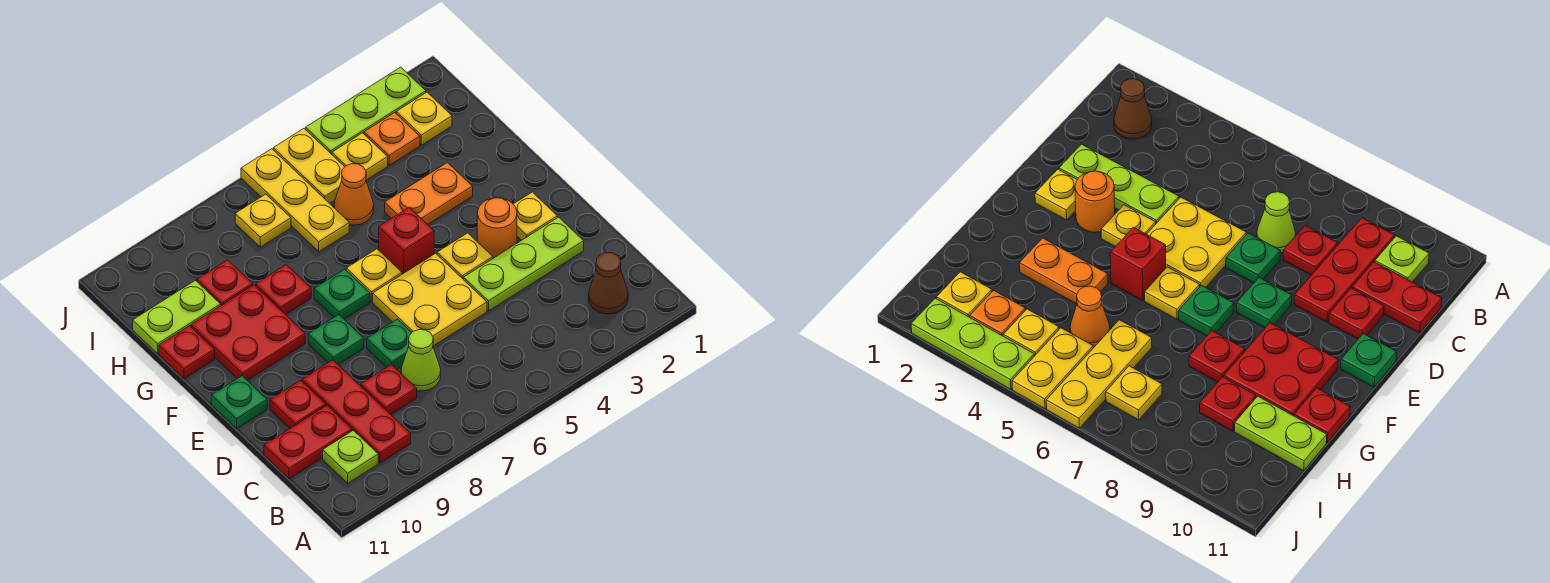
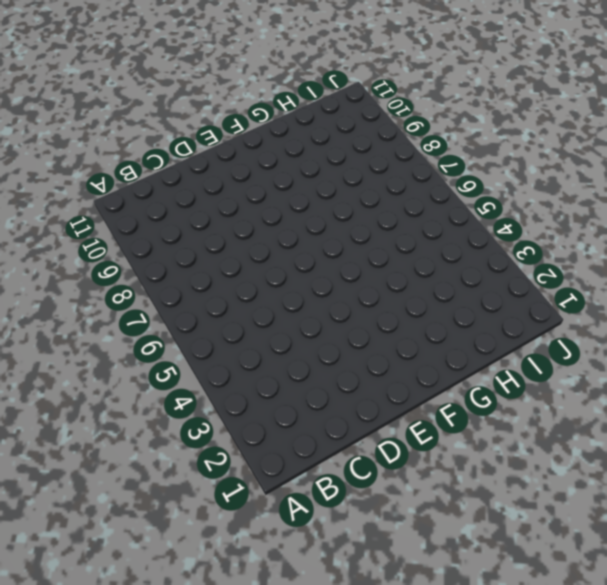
none -> brown 1x1 cone [589,252,628,314]
none -> red 1x3 plate [302,360,411,463]
none -> lime 1x1 plate [323,430,378,483]
none -> lime 1x1 cone [401,330,441,391]

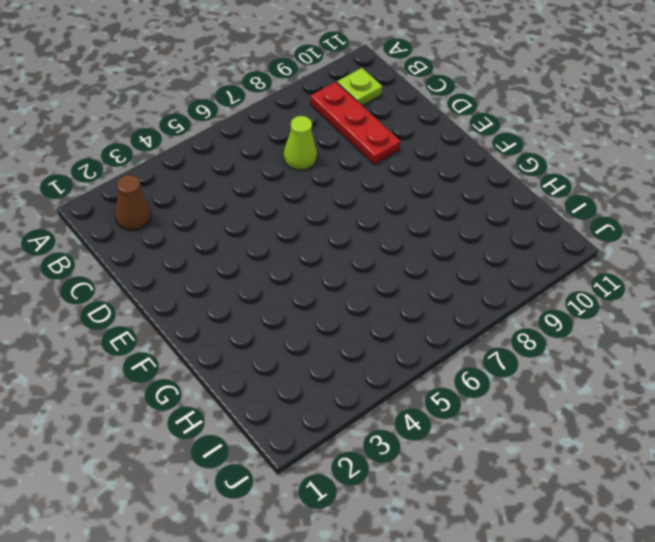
none -> red 1x1 plate [361,364,417,414]
none -> red 1x2 plate [264,406,352,479]
none -> lime 1x3 plate [463,217,584,311]
none -> yellow 2x2 plate [373,253,487,346]

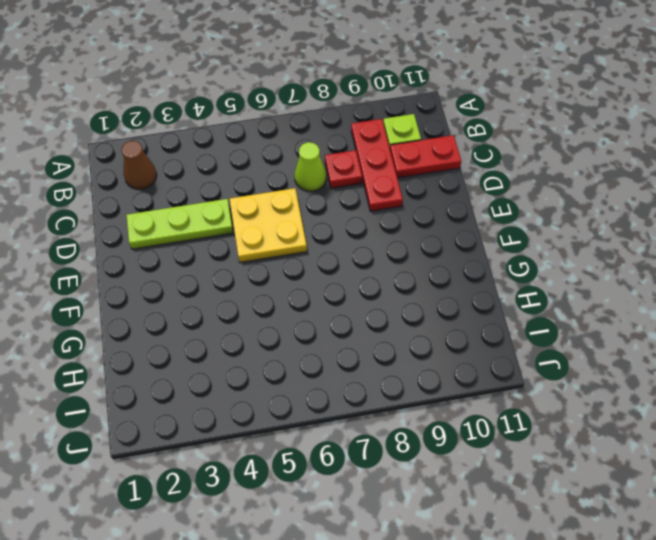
none -> green 1x1 plate [367,319,412,369]
none -> red 1x1 plate [270,380,326,428]
none -> yellow 1x1 plate [514,192,557,240]
none -> orange 1x1 round brick [477,198,517,258]

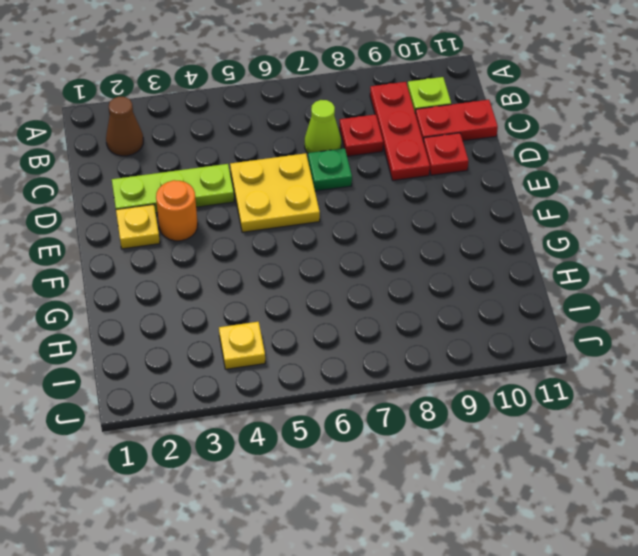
none -> yellow 1x1 plate [437,233,493,279]
none -> green 1x1 plate [308,315,364,365]
none -> green 1x1 plate [211,376,267,429]
none -> red 1x1 brick [379,207,434,274]

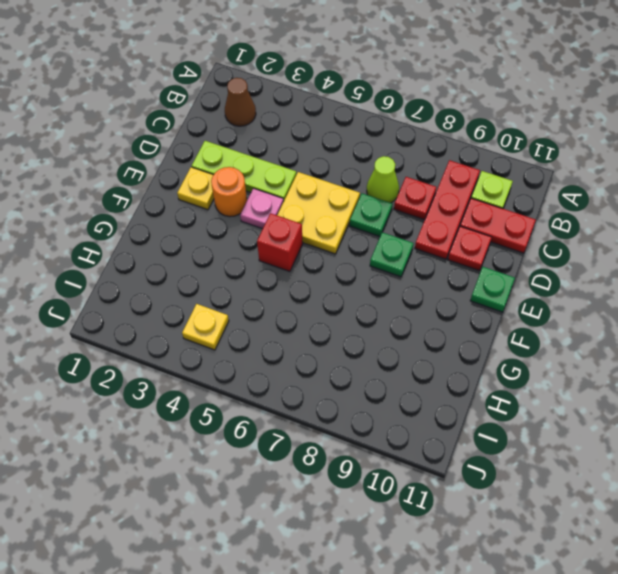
pink 1x1 plate [240,188,284,229] -> yellow 1x1 plate [437,233,493,279]
none -> yellow 1x1 plate [346,249,402,302]
none -> green 1x1 plate [314,269,370,319]
none -> red 2x2 plate [191,285,305,380]
none -> orange 1x2 plate [385,163,473,224]

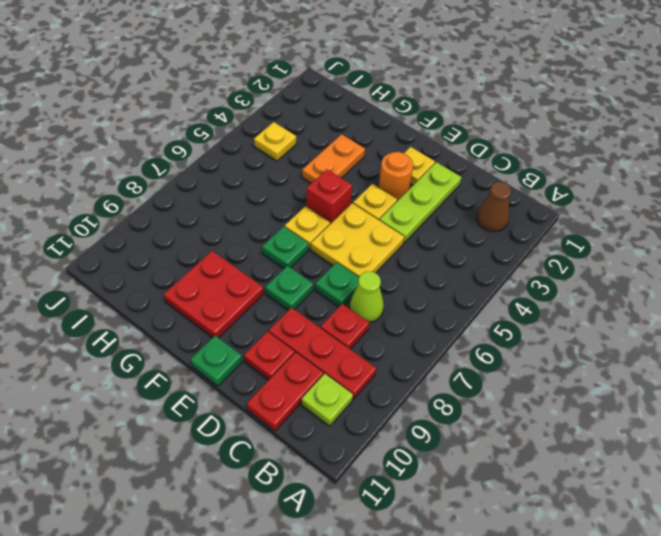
none -> red 1x1 plate [256,265,311,315]
none -> red 1x1 plate [159,326,215,379]
none -> orange 1x1 cone [334,164,374,225]
none -> yellow 1x3 plate [241,149,349,252]

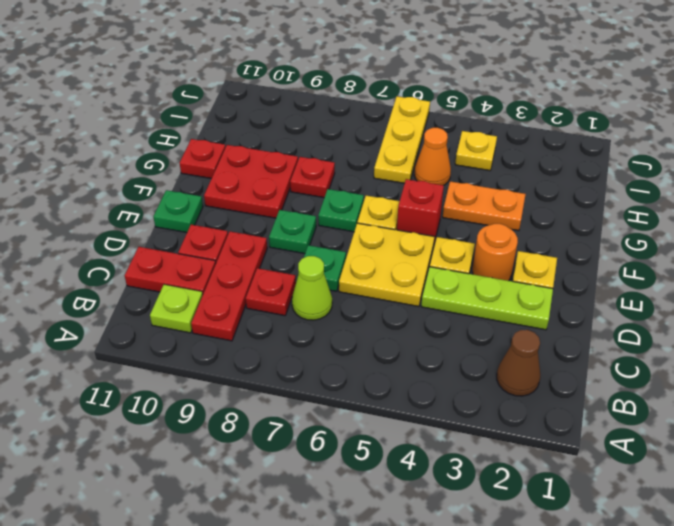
none -> red 1x1 plate [197,260,253,305]
none -> lime 1x2 plate [133,280,221,354]
none -> yellow 1x1 plate [396,92,452,145]
none -> orange 1x1 plate [364,113,420,165]

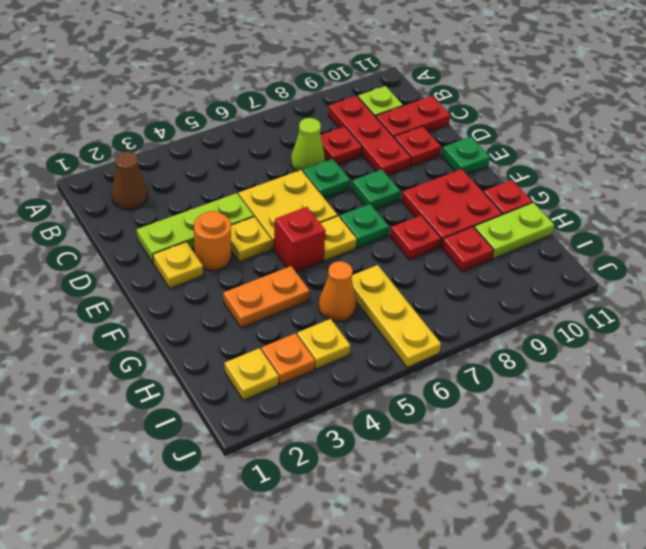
none -> yellow 1x2 plate [273,129,344,203]
none -> yellow 1x1 plate [235,194,291,247]
none -> lime 1x3 plate [306,67,426,154]

